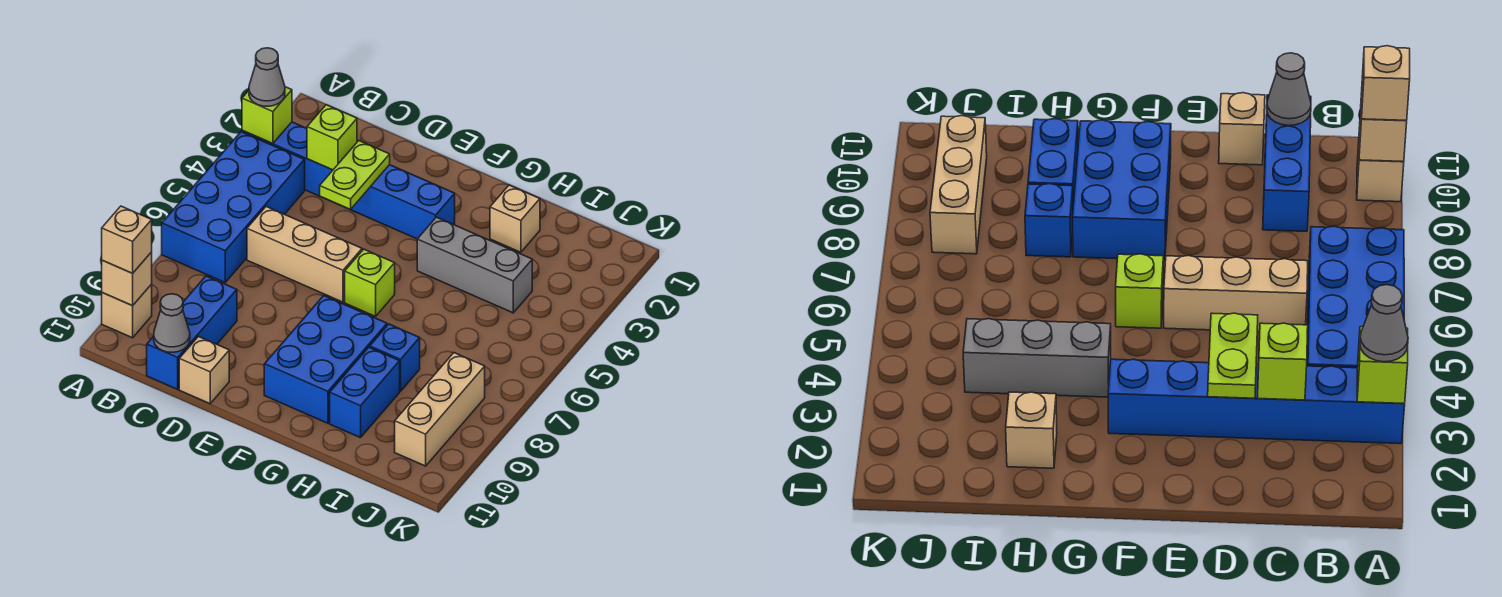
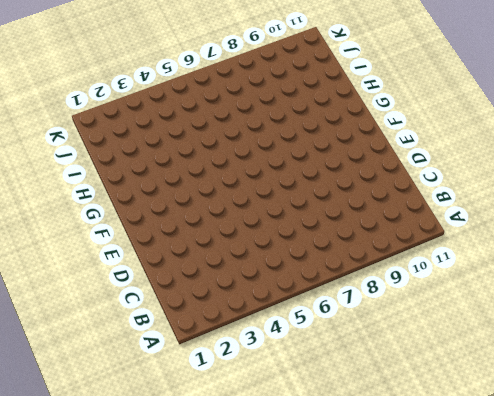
none -> blue 1x6 brick [242,122,455,239]
none -> blue 2x4 brick [162,132,305,282]
none -> tan 1x1 brick [102,284,152,338]

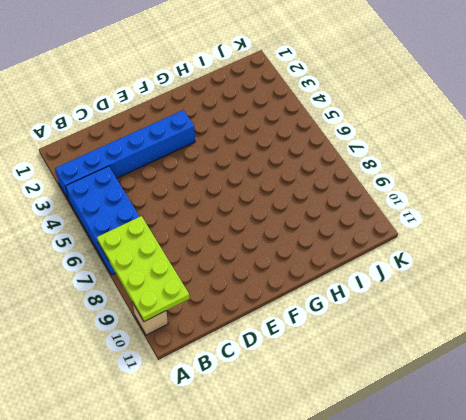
lime 2x4 plate [97,216,190,322] -> tan 1x1 brick [102,252,152,306]
none -> tan 1x3 brick [247,207,362,302]
none -> blue 1x3 brick [147,276,237,389]
none -> tan 1x1 brick [179,337,229,404]

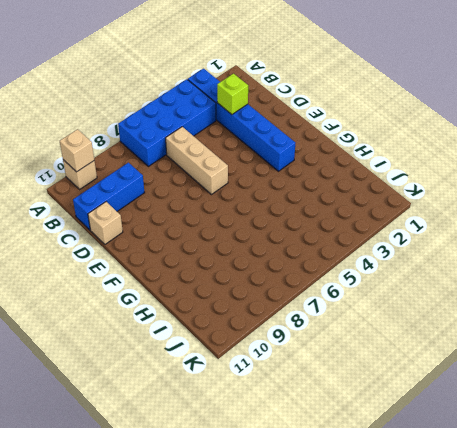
none -> lime 1x1 brick [345,249,395,316]
none -> blue 2x3 brick [264,296,387,423]
none -> grey 1x3 brick [417,217,532,313]

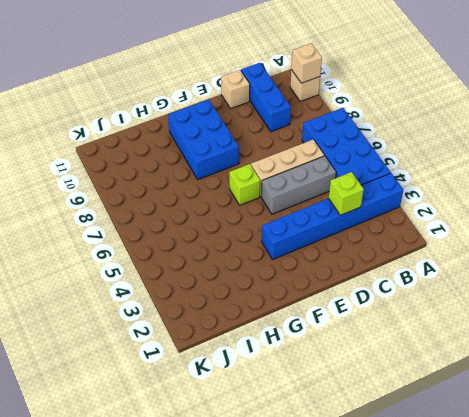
grey 1x3 brick [261,156,336,214] -> grey 1x3 brick moved to [417,217,532,313]
none -> tan 1x1 brick [490,185,540,252]
none -> blue 1x1 brick [370,324,420,391]
none -> blue 1x2 brick [330,347,400,438]

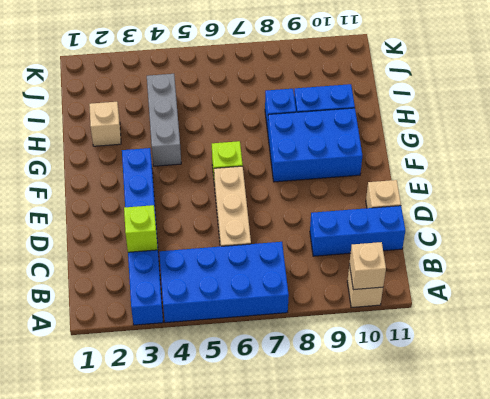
none -> tan 1x3 brick [395,353,485,466]
none -> lime 1x1 brick [242,87,292,144]
none -> grey 1x1 cone [154,294,190,352]

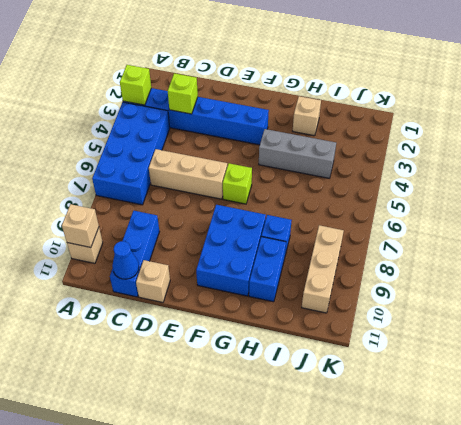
blue 1x1 cone [112,241,139,279] -> grey 1x1 cone [154,294,190,352]
none -> lime 1x2 plate [320,141,390,209]
none -> grey 1x1 cone [249,48,285,106]
none -> tan 1x1 brick [102,206,152,273]

